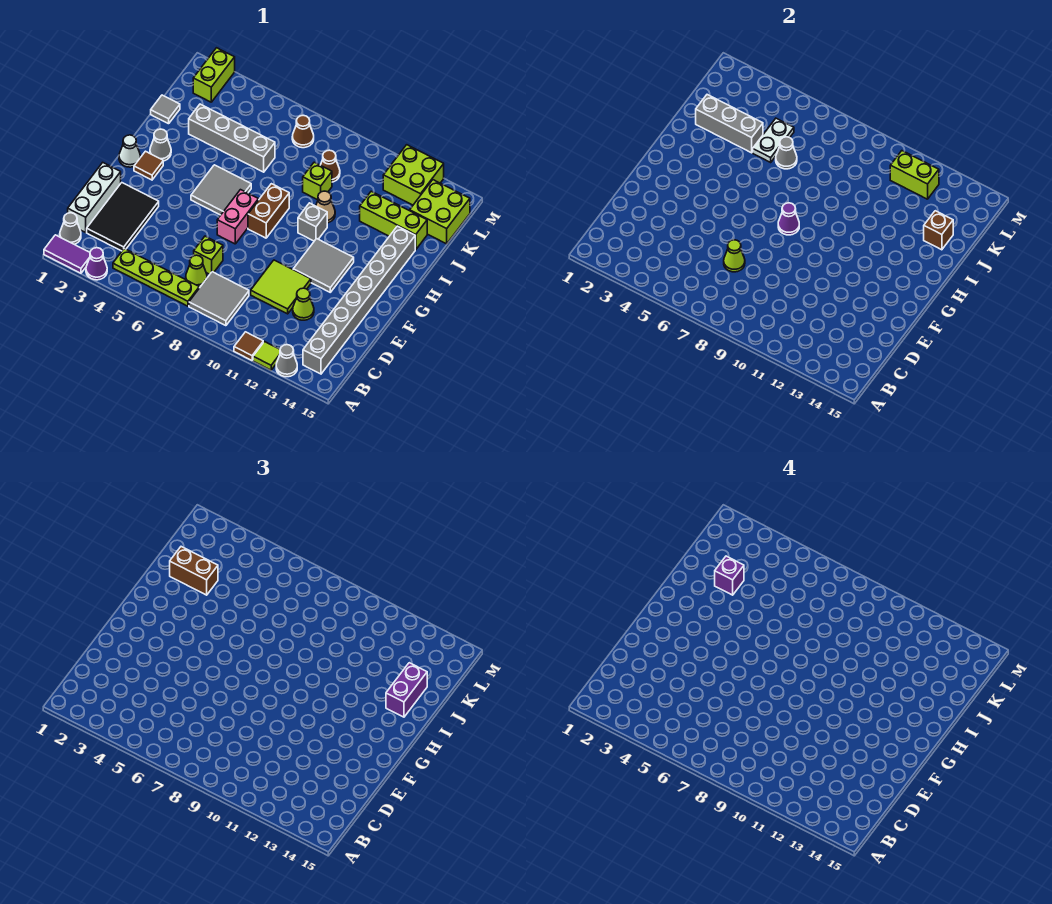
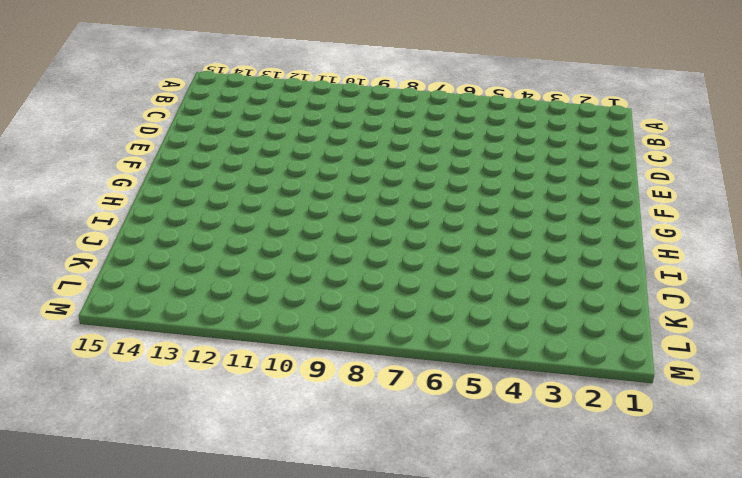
none -> purple 1x2 tile [44,235,90,273]
none -> purple 1x1 cone [86,248,107,280]
none -> brown 1x1 tile [234,332,263,360]
none -> lime 1x1 tile [253,342,280,370]

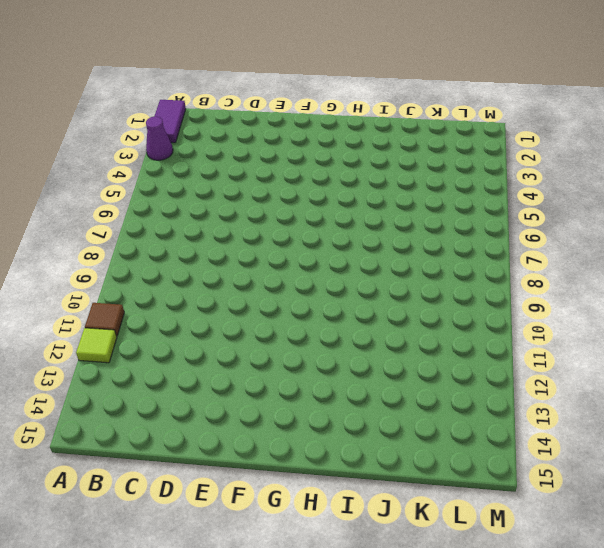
none -> grey 1x1 cone [276,345,297,377]
none -> grey 1x1 cone [60,213,81,244]
none -> lime 1x4 plate [113,249,199,306]
none -> grey 2x2 tile [189,272,249,326]

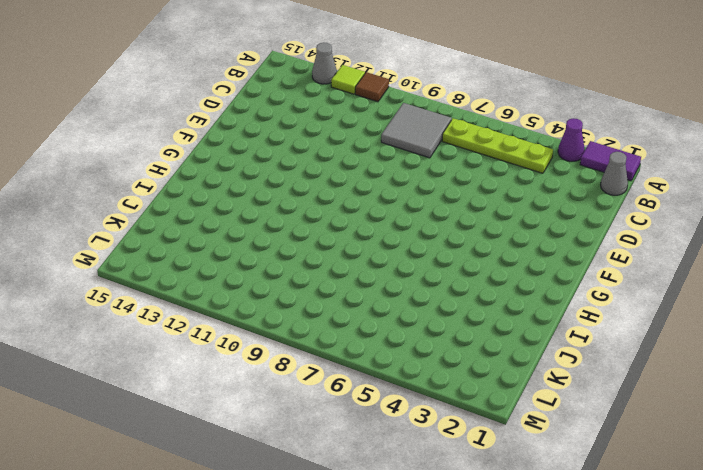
none -> grey 1x8 brick [303,226,415,374]
none -> white 1x3 brick [68,163,121,232]
none -> black 2x3 tile [87,183,159,251]
none -> lime 1x1 cone [186,255,207,287]

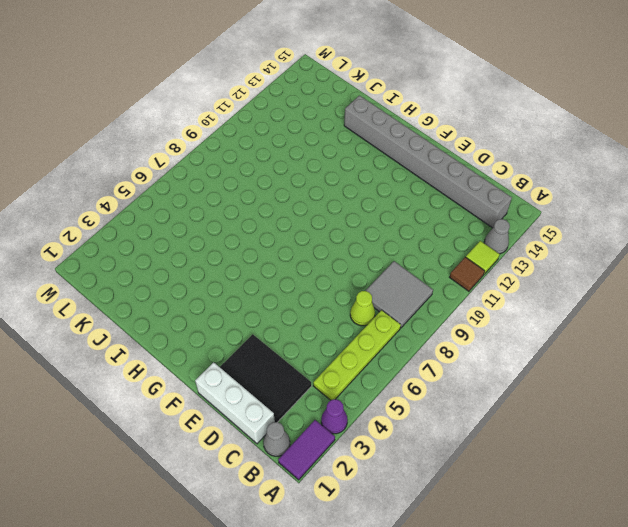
none -> lime 1x1 brick [194,236,223,274]
none -> lime 2x2 tile [251,260,311,314]
none -> lime 1x1 cone [293,288,314,320]
none -> pink 1x2 brick [217,190,259,244]

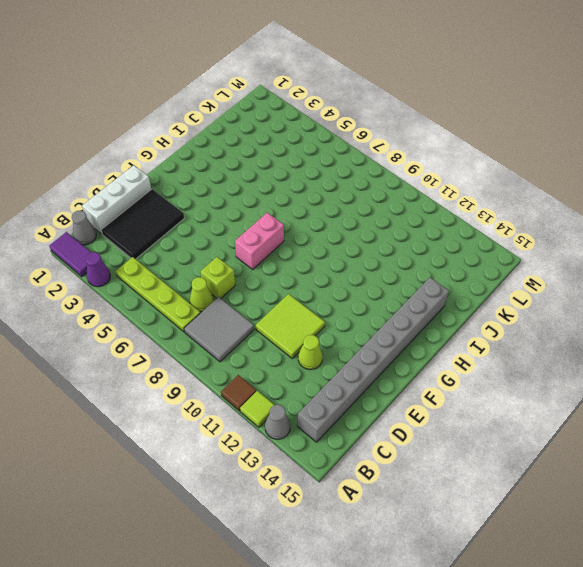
none -> grey 2x2 tile [293,239,354,292]
none -> white 1x1 cone [119,135,140,167]
none -> brown 1x1 tile [134,151,163,180]
none -> grey 2x2 tile [191,165,251,215]

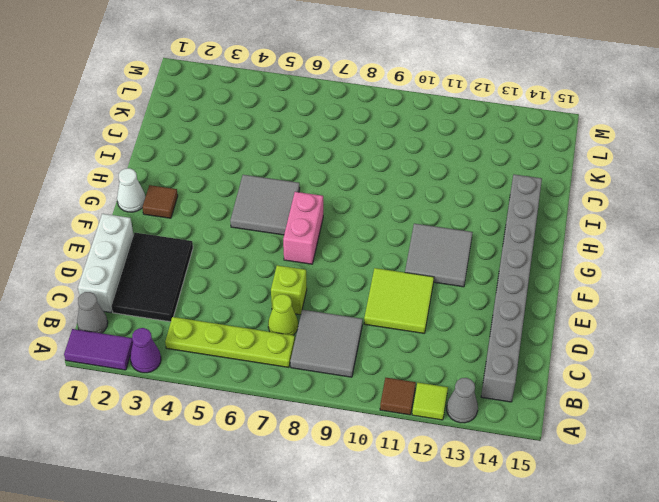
none -> lime 1x1 cone [293,288,314,320]
none -> brown 1x2 brick [248,184,289,238]
none -> grey 1x1 cone [150,129,171,161]
none -> grey 1x1 brick [298,203,327,241]

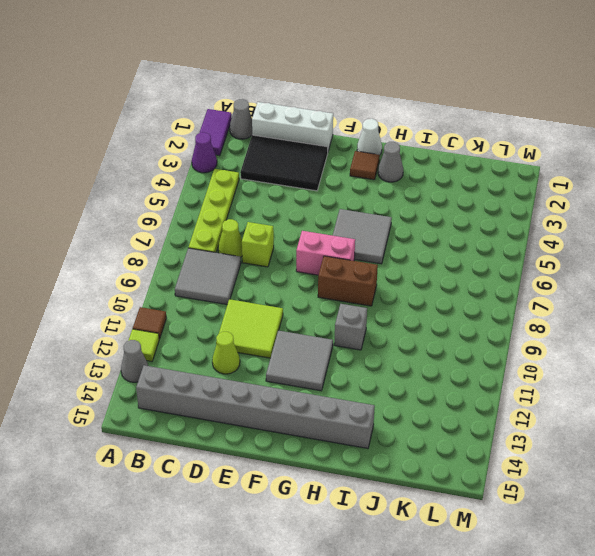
none -> tan 1x1 cone [316,191,335,223]
none -> grey 1x1 tile [151,95,180,124]
none -> grey 1x4 brick [189,104,275,172]
none -> lime 1x1 brick [303,162,332,200]

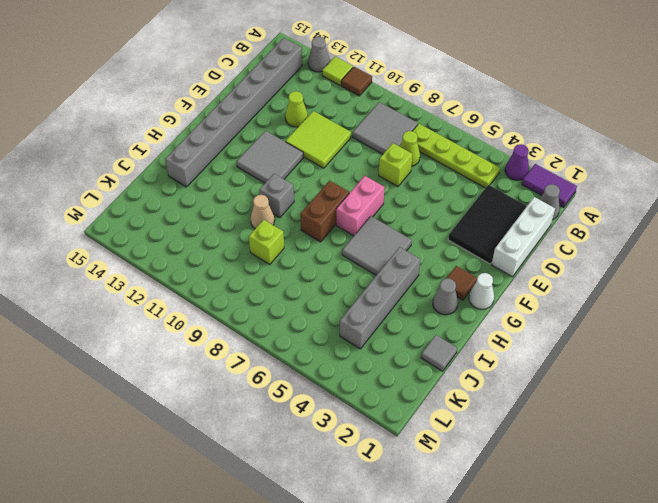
grey 1x4 brick [340,247,420,349] -> grey 1x4 brick turned to [189,104,275,172]
none -> lime 1x3 brick [360,191,427,250]
none -> brown 1x1 cone [321,150,340,182]
none -> lime 2x2 brick [410,180,470,244]
none -> lime 1x2 brick [193,48,235,102]

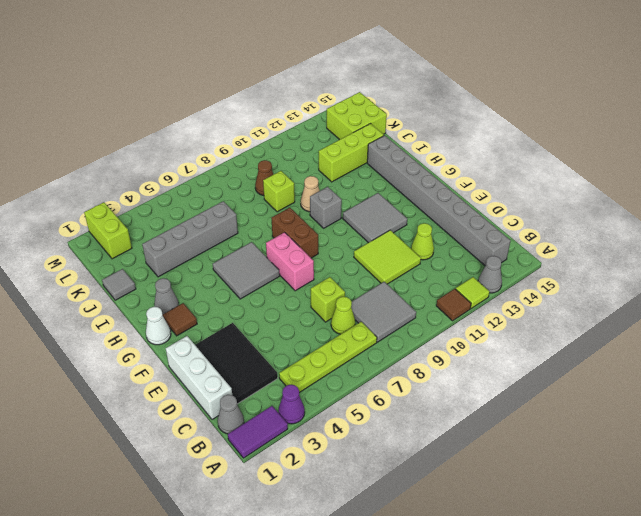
none -> brown 1x1 cone [292,115,314,148]
none -> lime 2x2 brick [383,145,444,205]
none -> lime 1x1 cone [724,240,745,272]
none -> purple 1x1 cone [778,203,799,235]

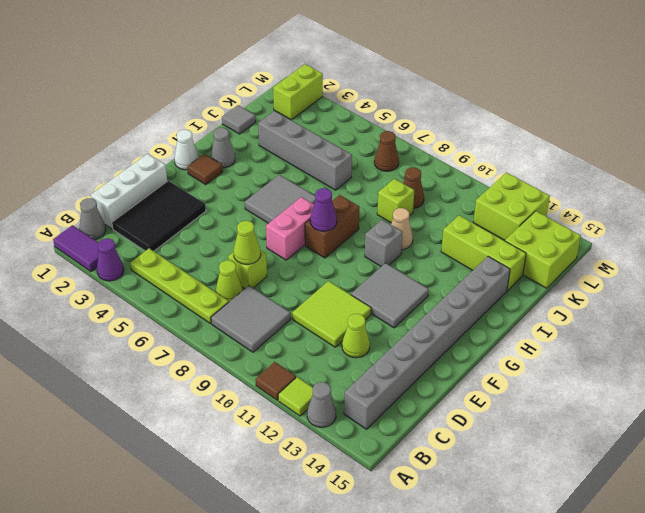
none -> grey 1x3 brick [696,95,763,153]
none -> white 1x2 plate [753,118,794,162]
none -> grey 1x1 cone [776,137,797,169]
none -> brown 1x1 brick [924,211,953,250]

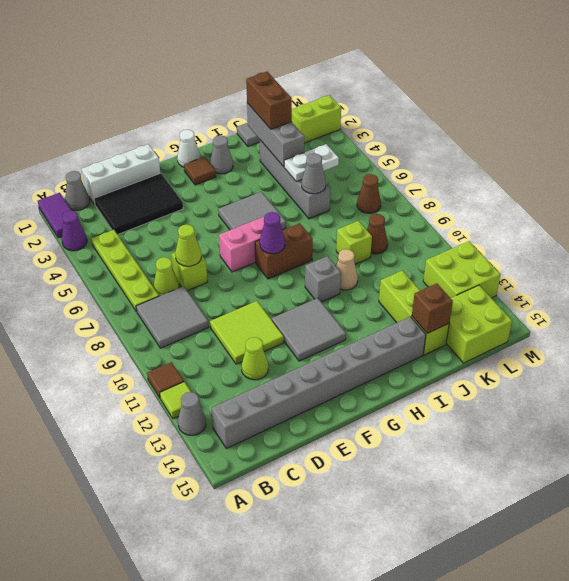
none -> lime 1x2 brick [890,151,939,199]
none -> purple 1x2 brick [386,663,427,717]
none -> purple 1x1 brick [715,556,744,595]

